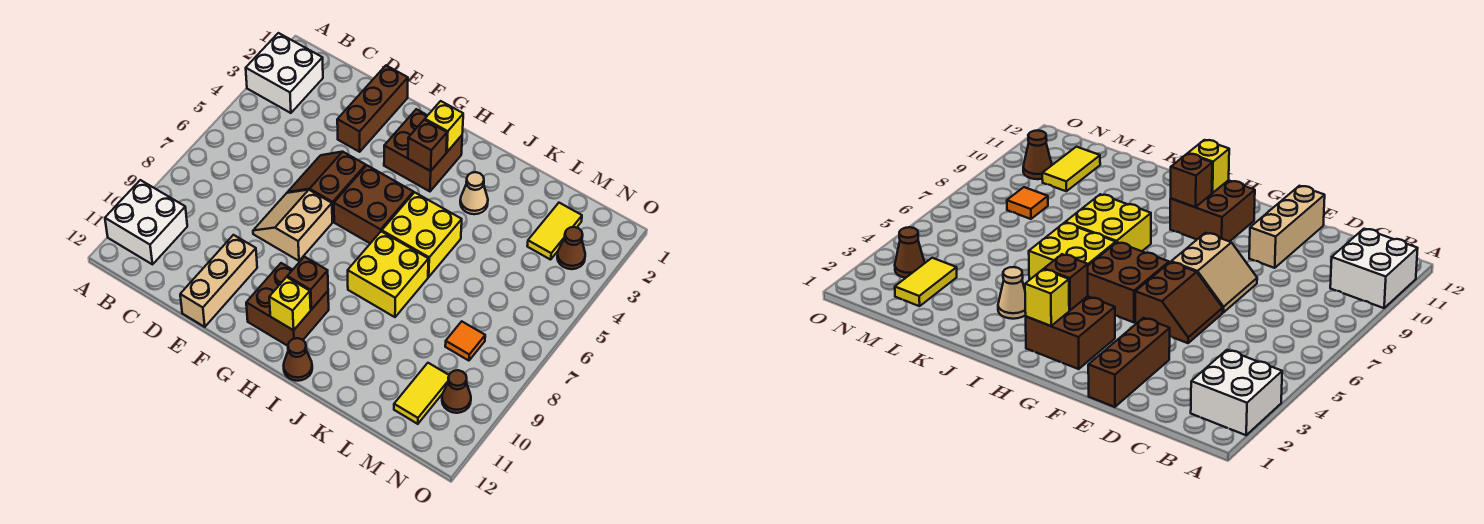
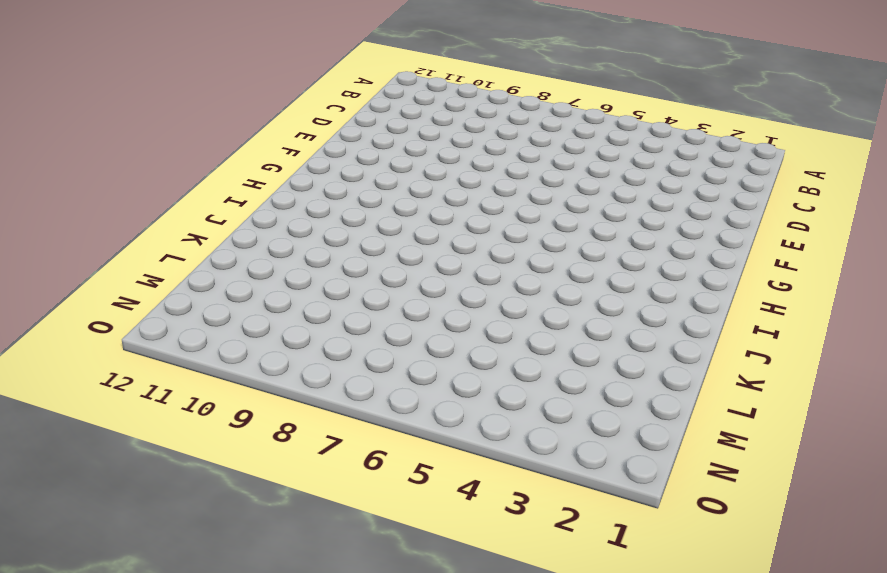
none -> white 2x2 brick [246,33,323,113]
none -> white 2x2 brick [105,180,187,264]
none -> brown 1x3 brick [337,66,408,152]

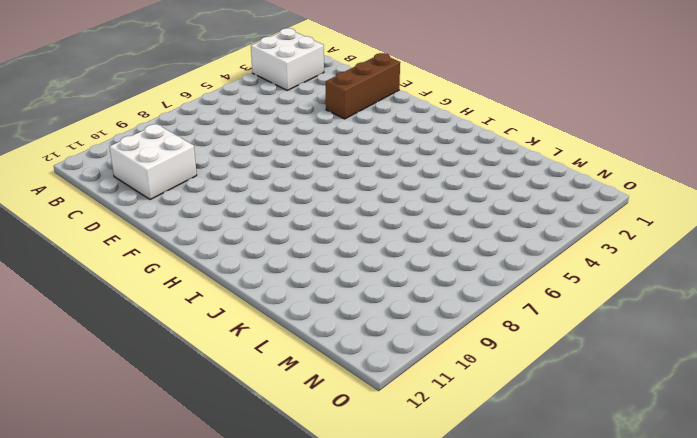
white 2x2 brick [109,124,197,200] -> white 2x2 brick moved to [105,180,187,264]
none -> brown 2x2 slope [287,152,366,222]
none -> tan 2x2 slope [253,190,332,261]
none -> tan 1x3 brick [180,235,257,327]

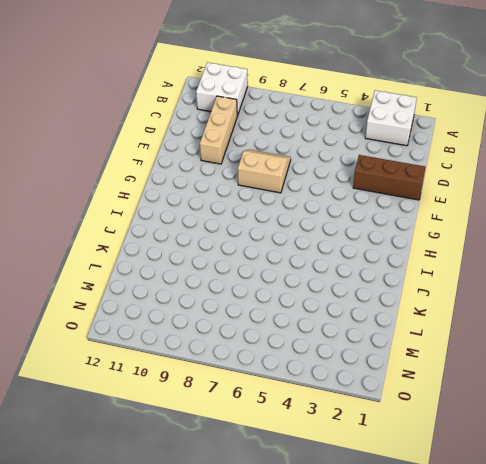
tan 1x3 brick [200,96,237,164] -> tan 1x3 brick turned to [180,235,257,327]
none -> brown 2x2 slope [287,152,366,222]
none -> brown 2x2 brick [384,109,462,191]
none -> brown 2x2 brick [334,166,413,243]

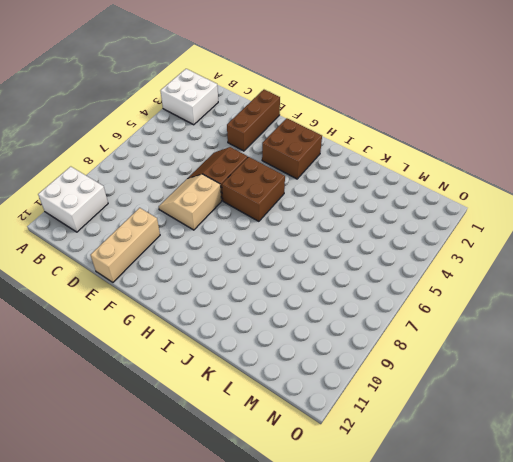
none -> brown 2x2 brick [246,263,329,346]
none -> yellow 2x2 brick [382,192,462,277]
none -> yellow 2x2 brick [348,231,429,317]

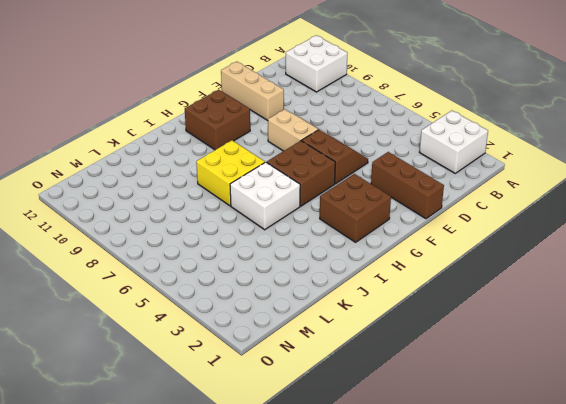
white 2x2 brick [230,162,300,230] -> yellow 2x2 brick [382,192,462,277]
none -> brown 1x1 cone [284,338,312,381]
none -> tan 1x1 cone [460,172,488,214]
none -> yellow 1x2 tile [527,203,582,260]

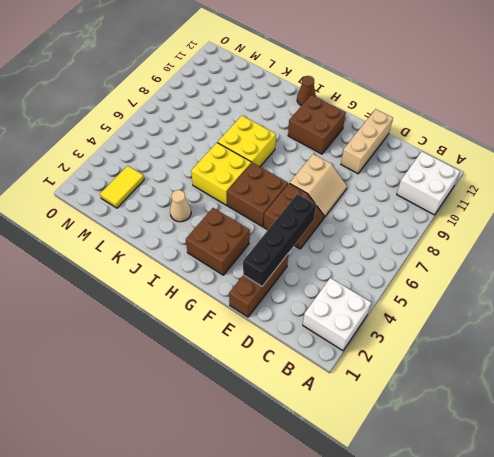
black 1x4 brick [243,194,316,286] -> none
none -> orange 1x1 tile [445,321,485,361]
none -> yellow 1x2 tile [394,363,449,424]
none -> brown 1x1 cone [557,227,585,269]

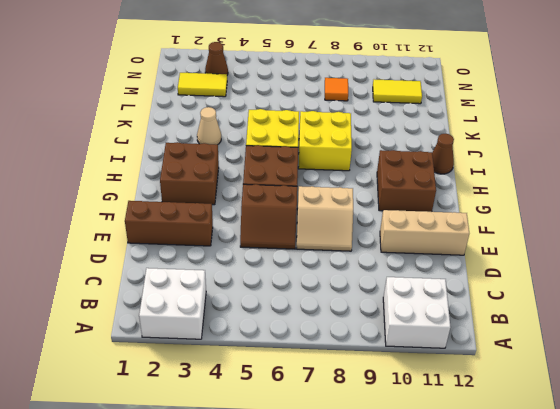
none -> brown 1x1 cone [442,370,471,413]
none -> yellow 1x1 brick [425,101,463,152]
none -> brown 1x1 brick [408,120,447,171]

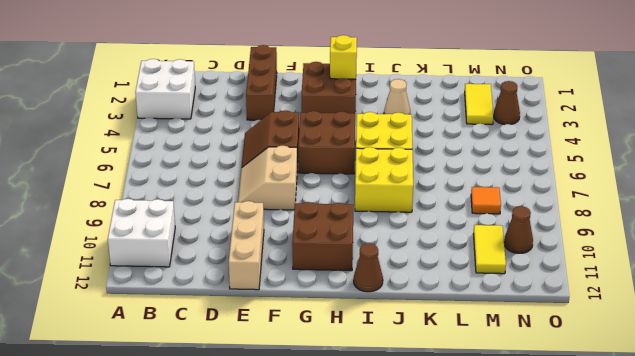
none -> brown 1x1 brick [408,120,447,171]
none -> brown 1x1 brick [287,257,328,310]
none -> yellow 1x1 brick [269,277,311,330]

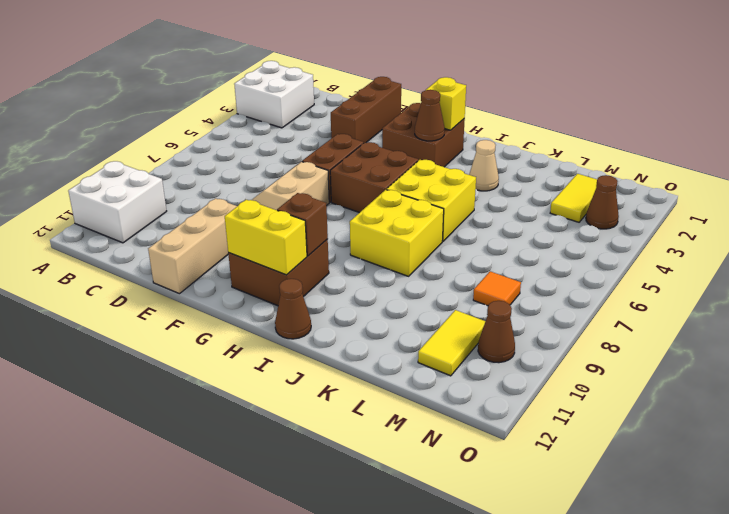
yellow 1x2 brick [225,200,307,275] -> yellow 1x1 brick [269,277,311,330]
brown 1x1 cone [415,90,445,141] -> brown 1x1 brick [408,120,447,171]

